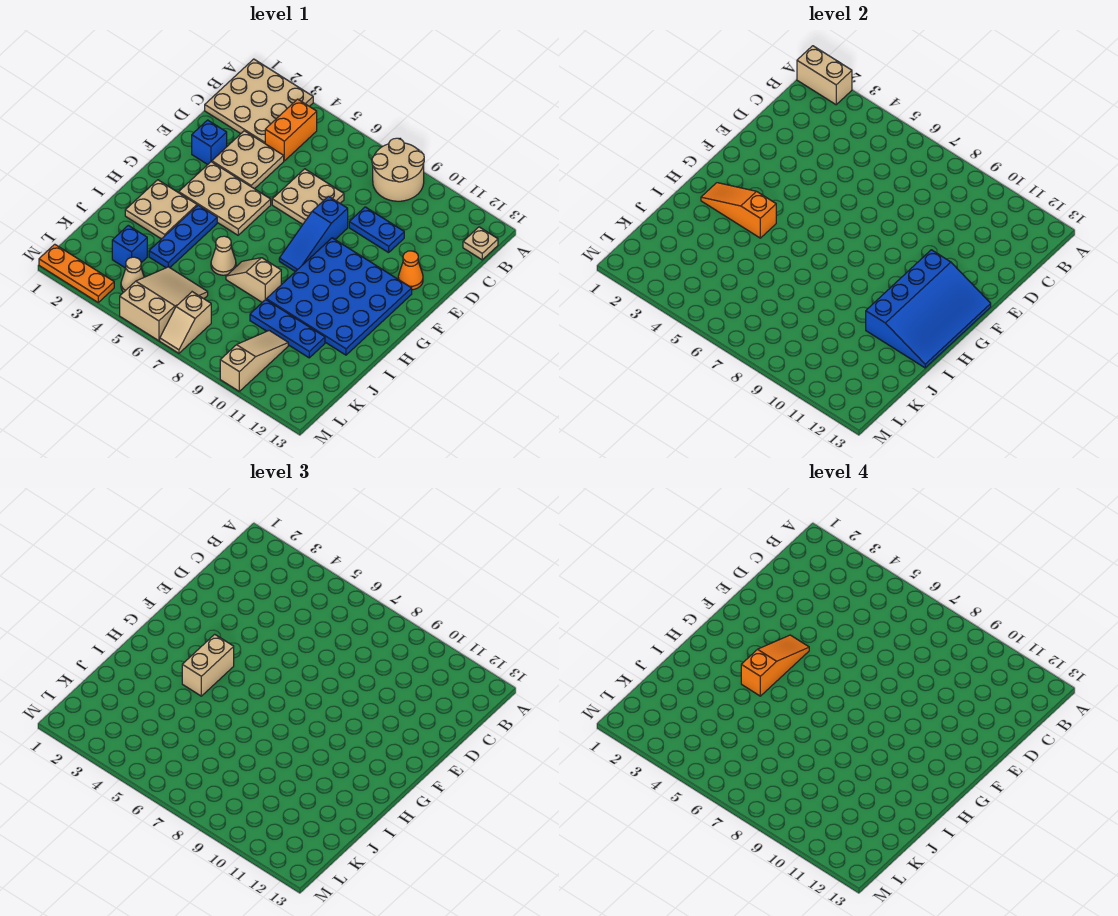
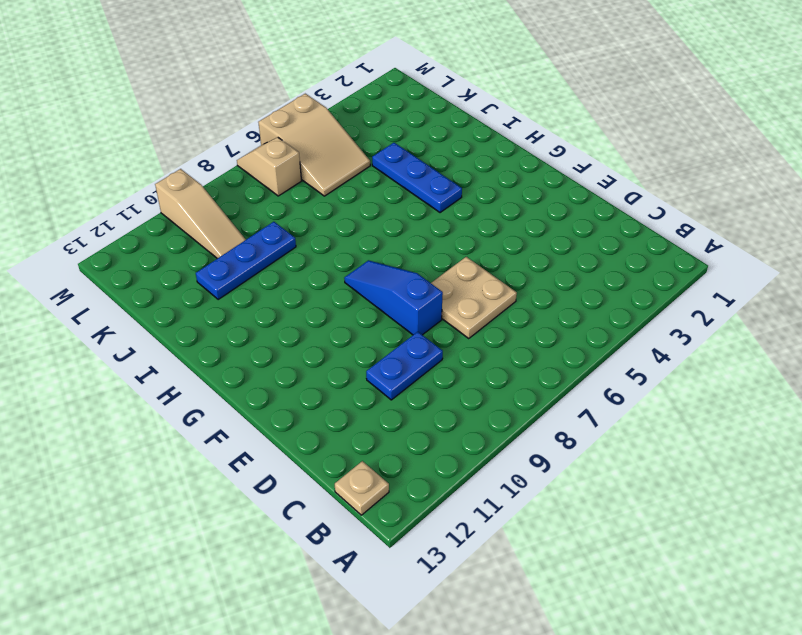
none -> tan 3x3 plate [205,59,313,143]
none -> tan 2x2 round brick [372,138,424,201]
none -> orange 1x2 brick [265,99,317,161]

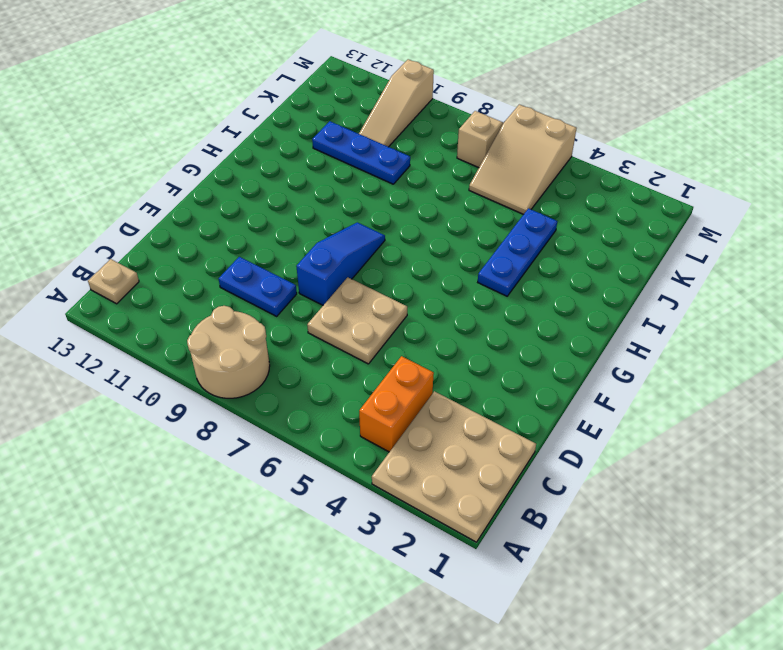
none -> tan 2x2 plate [212,131,284,189]
none -> blue 1x1 brick [192,120,227,165]
none -> orange 1x1 cone [398,251,423,290]

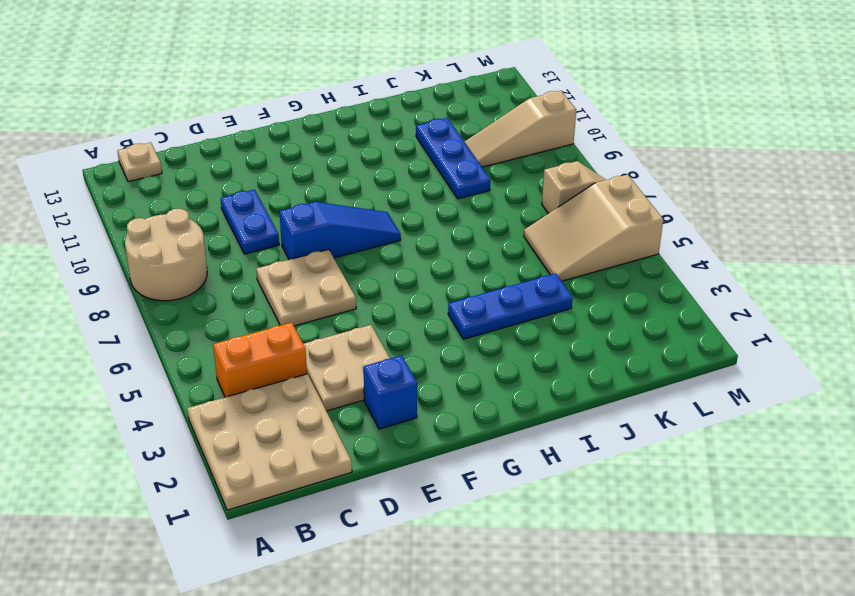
none -> orange 1x1 cone [398,251,423,290]
none -> tan 2x3 plate [179,162,271,235]
none -> blue 4x4 plate [266,238,412,355]

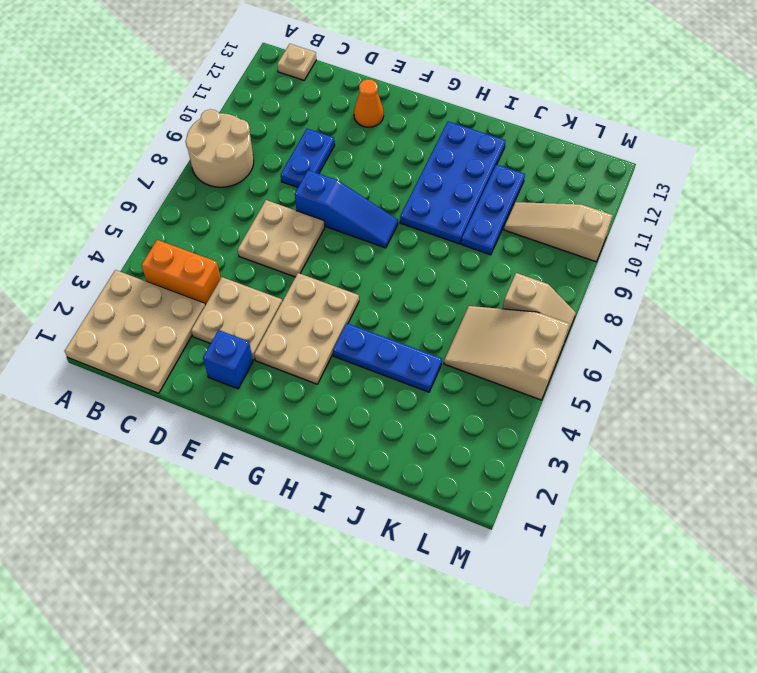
blue 2x4 plate [400,121,506,244] -> blue 4x4 plate [266,238,412,355]
none -> tan 2x2 plate [125,180,197,239]
none -> tan 1x1 cone [211,236,236,275]
none -> tan 1x2 slope [226,258,281,302]

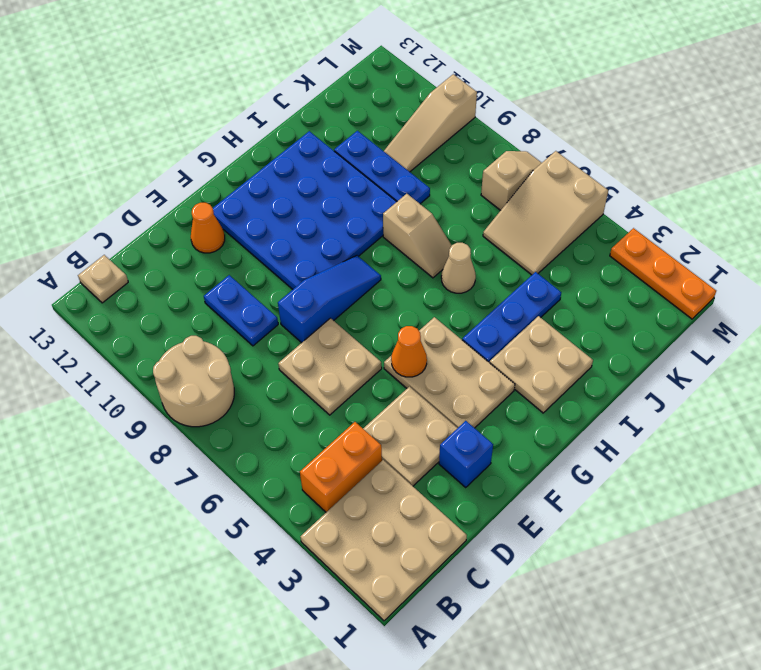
orange 1x1 cone [391,326,427,377] -> none
none -> blue 1x1 brick [112,225,147,268]
none -> tan 1x1 cone [121,257,144,292]
none -> tan 1x2 brick [797,46,852,105]

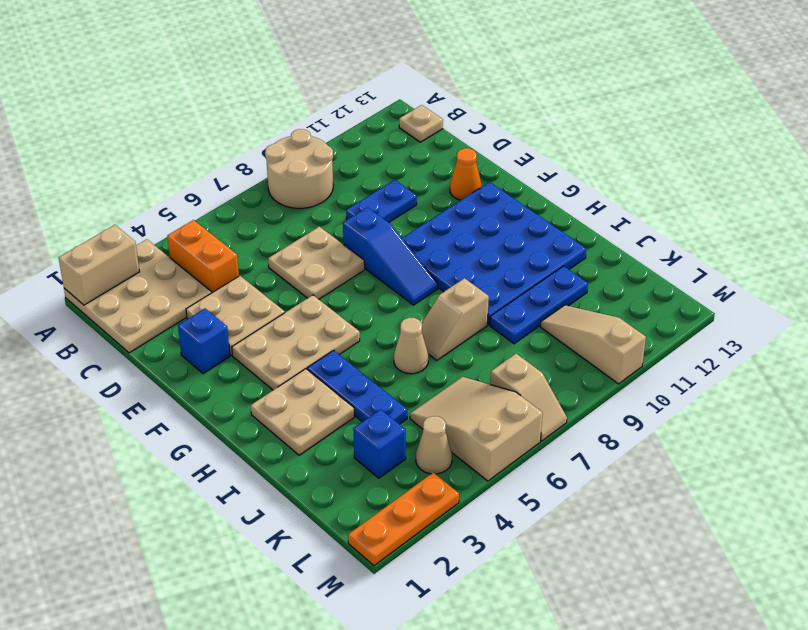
none -> blue 3x4 slope [866,250,991,368]
none -> orange 1x3 slope [701,183,776,238]
none -> tan 1x2 brick [182,634,234,696]

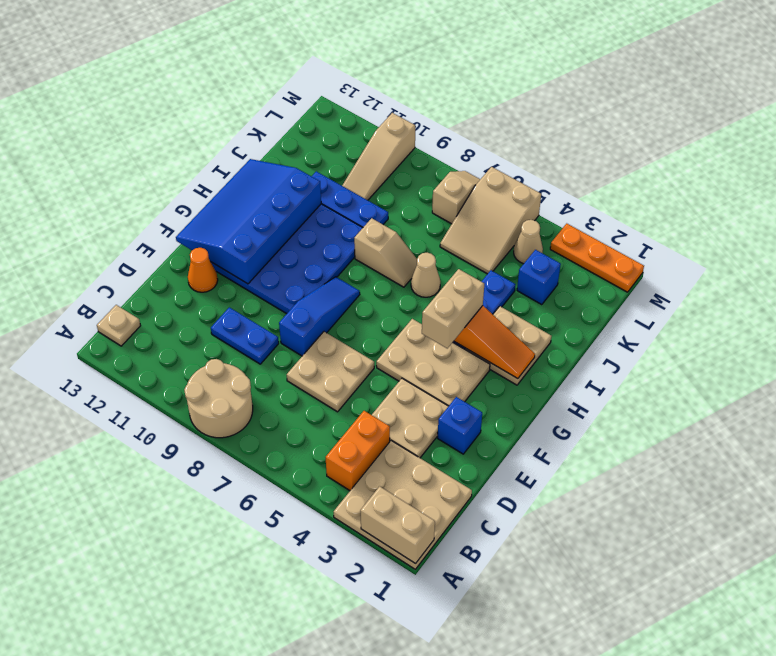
none -> orange 1x3 slope [741,635,809,696]

